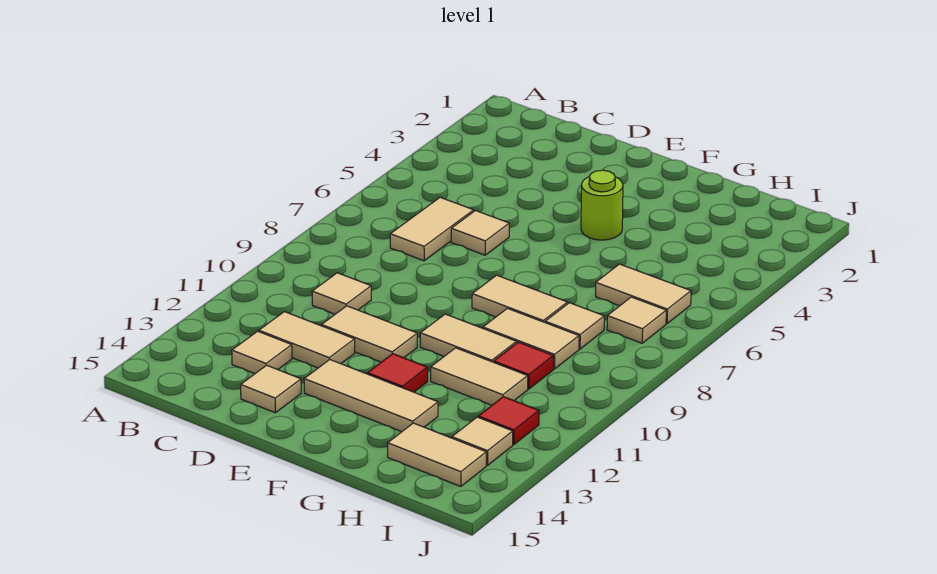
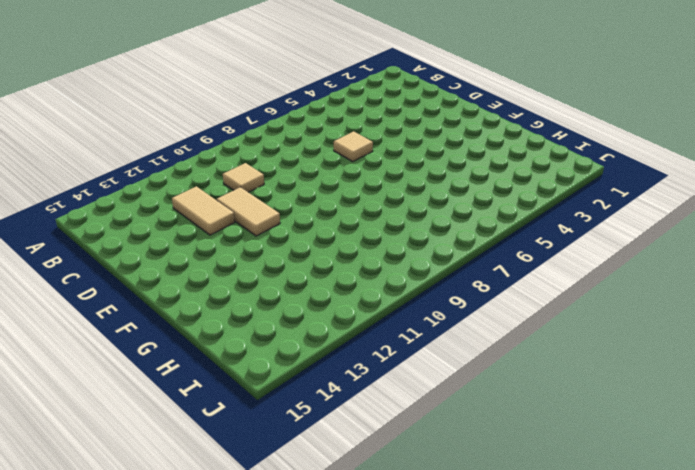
none -> tan 1x2 tile [390,197,474,261]
none -> tan 1x1 tile [232,331,292,374]
none -> tan 1x1 tile [241,365,301,413]

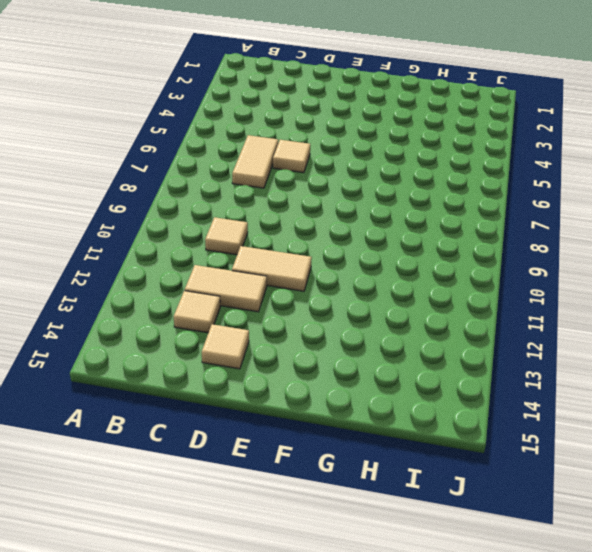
none -> tan 1x3 tile [304,360,438,432]
none -> lime 1x1 round brick [581,170,623,240]
none -> tan 1x2 tile [472,275,568,322]

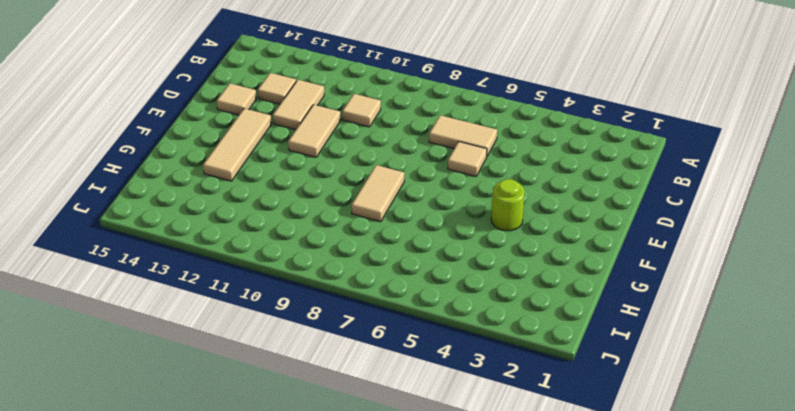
none -> tan 1x2 tile [420,314,517,362]
none -> red 1x1 tile [367,354,428,392]
none -> tan 1x2 tile [483,308,579,369]

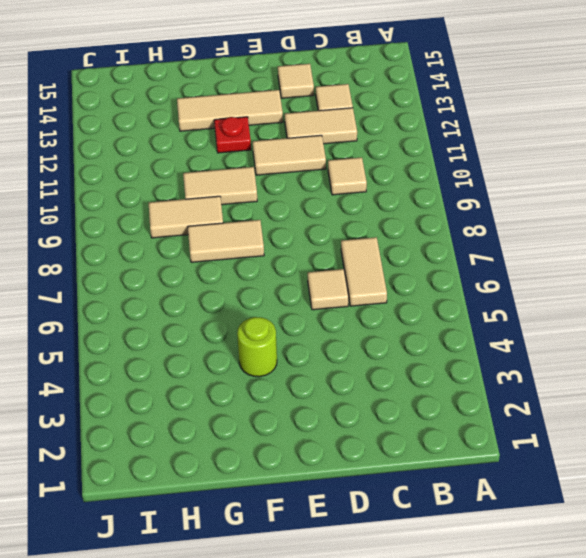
red 1x1 plate [214,117,251,153] -> red 1x1 tile [367,354,428,392]
none -> tan 1x2 tile [431,348,528,405]
none -> tan 1x2 tile [596,264,691,324]
none -> tan 1x1 tile [545,303,604,349]

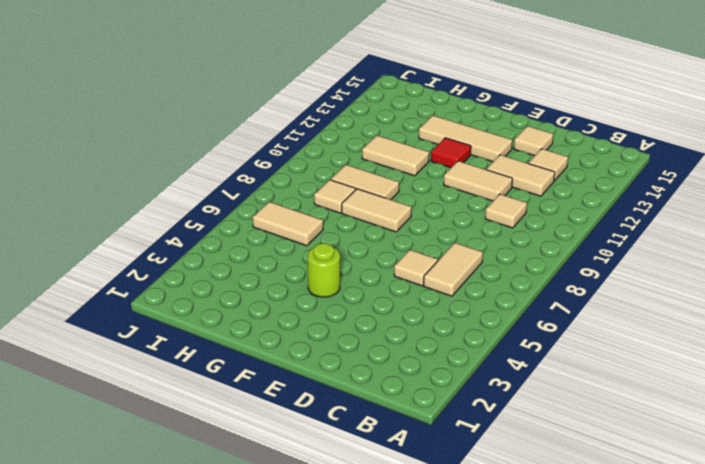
none -> tan 1x2 tile [420,314,517,362]
none -> red 1x1 tile [494,342,553,389]
none -> tan 1x2 tile [388,423,486,487]

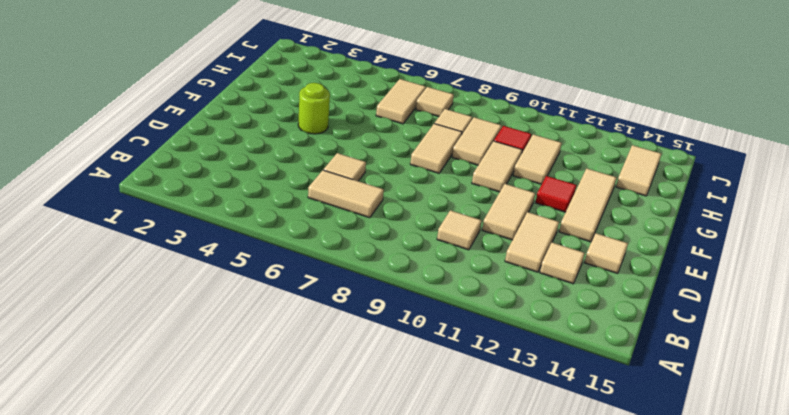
none -> red 1x1 tile [478,397,539,445]
none -> tan 1x1 tile [452,417,513,465]

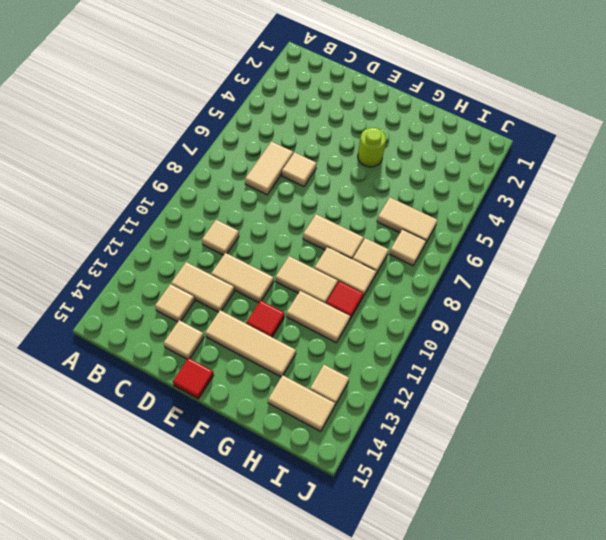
red 1x1 tile [173,358,214,399] -> red 1x1 tile moved to [478,397,539,445]

